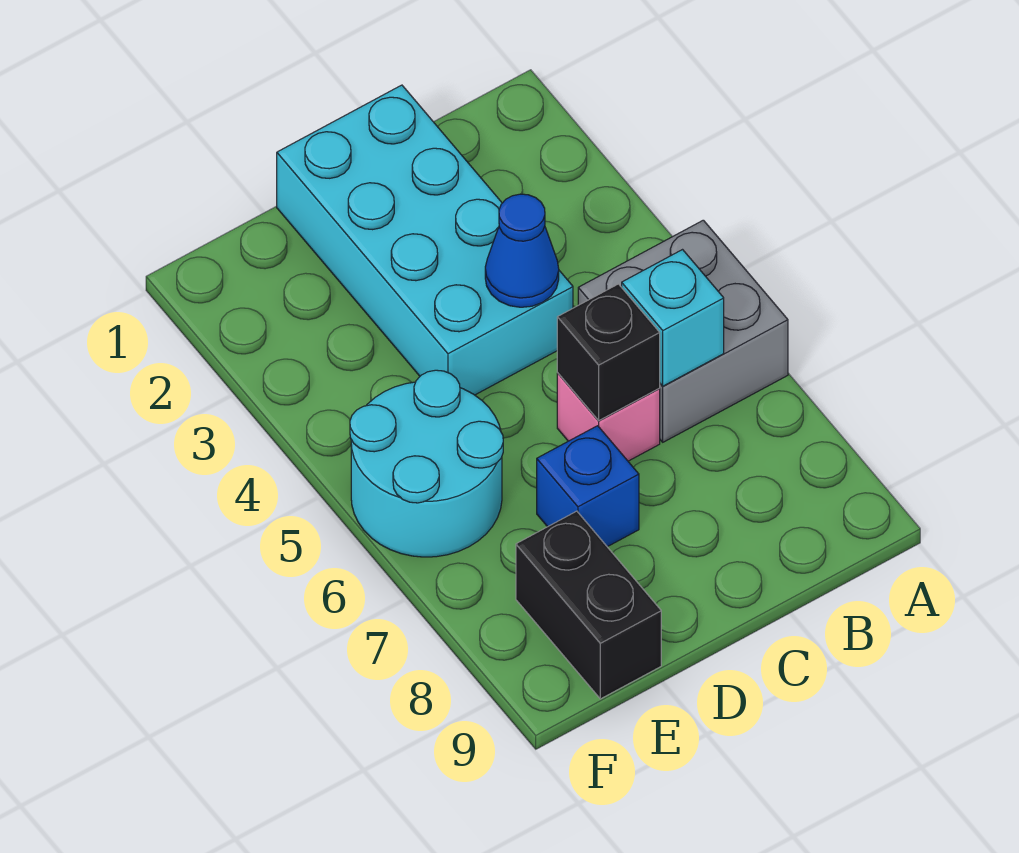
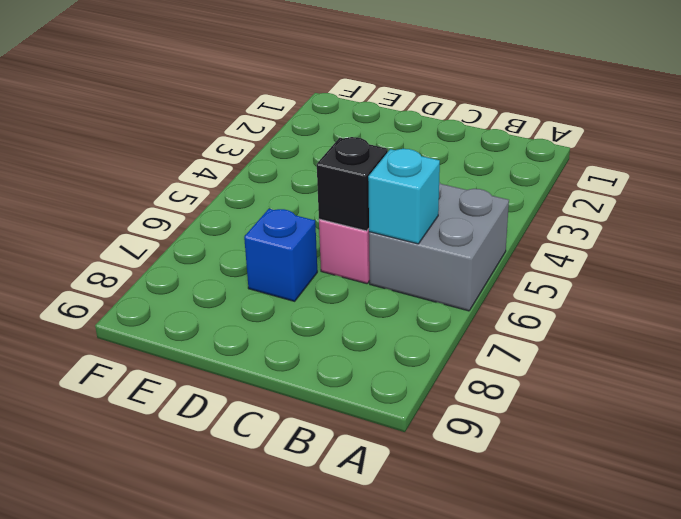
none -> cyan 2x4 brick [277,85,573,395]
none -> cyan 2x2 round brick [350,370,503,557]

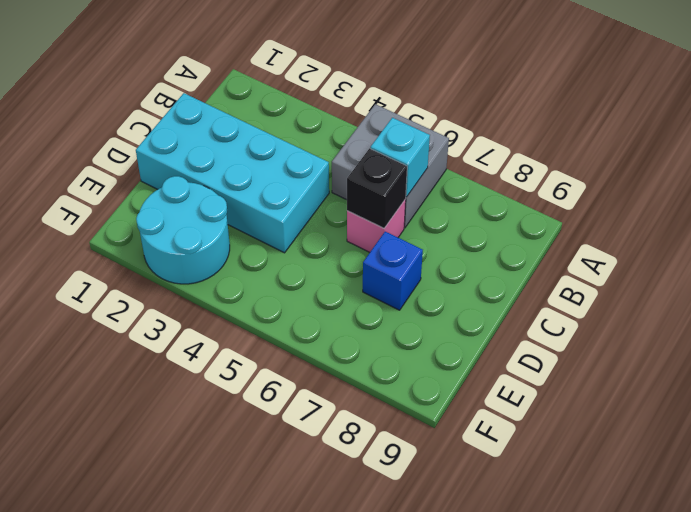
cyan 2x2 round brick [136,176,230,284] -> cyan 2x2 round brick moved to [350,370,503,557]
none -> black 1x2 brick [516,511,661,699]
none -> blue 1x1 cone [485,194,559,307]

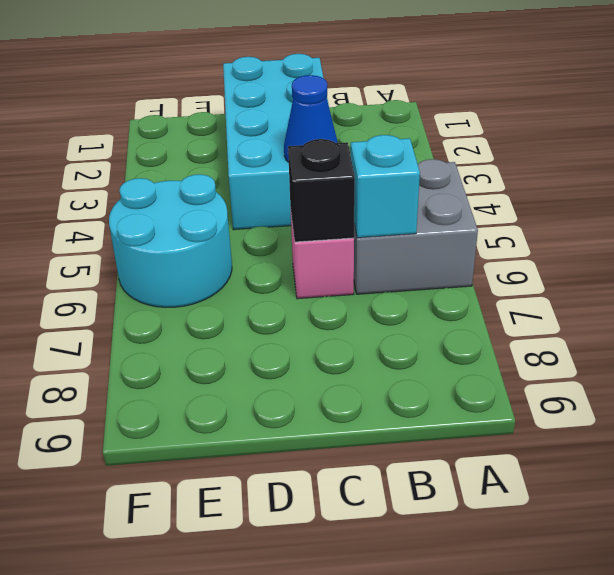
none -> blue 1x1 brick [537,426,639,547]
none -> black 1x2 brick [516,511,661,699]

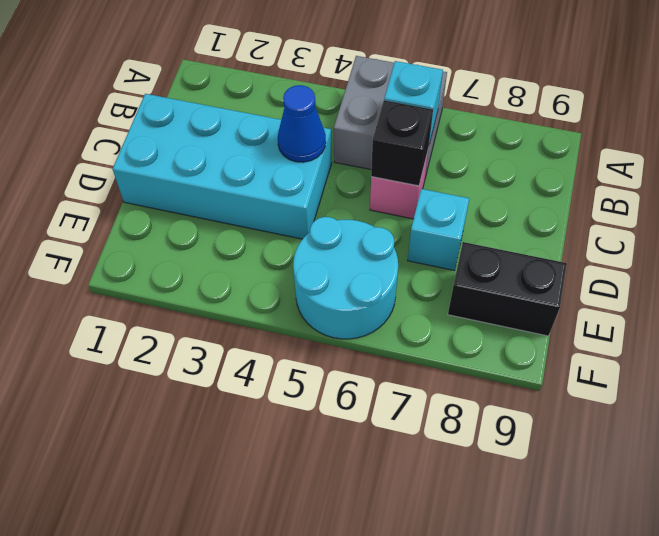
cyan 1x1 brick [408,189,469,270] -> blue 1x1 brick [537,426,639,547]

